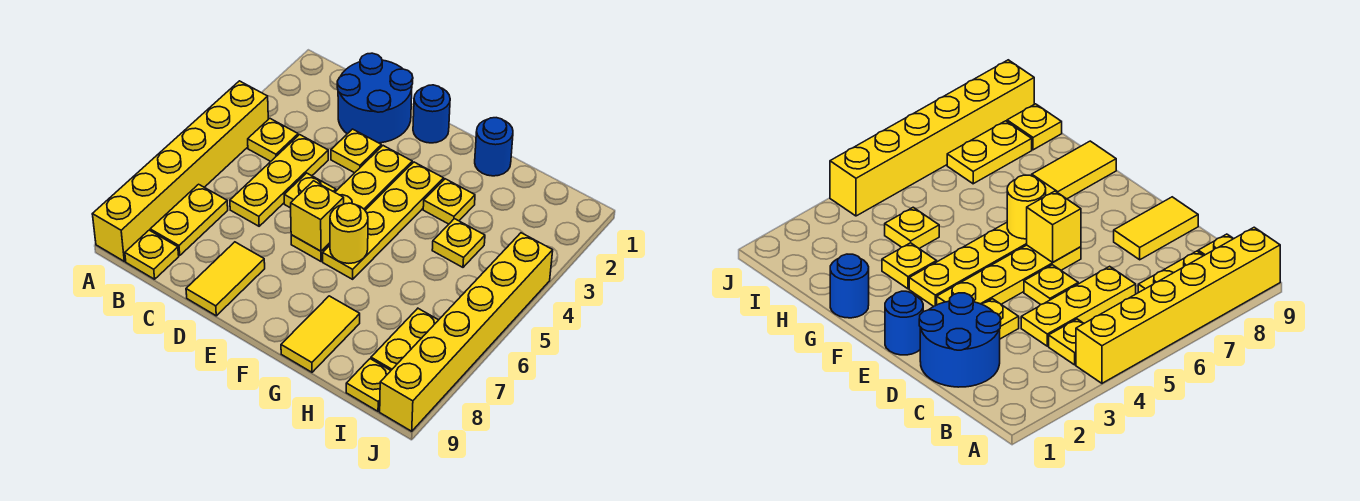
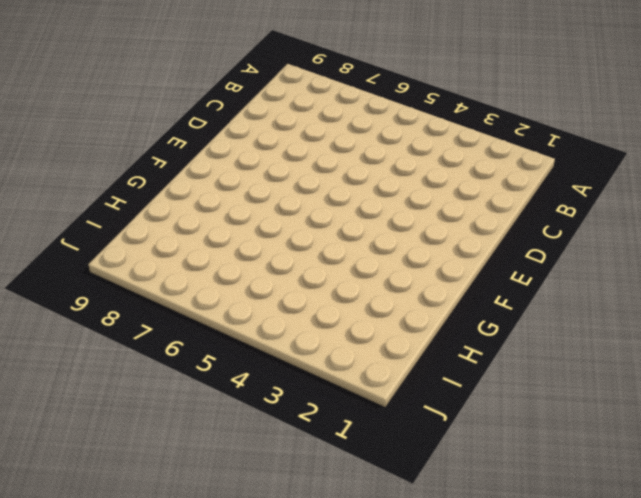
none -> yellow 1x6 brick [92,81,268,261]
none -> yellow 1x1 plate [248,118,298,161]
none -> yellow 1x2 plate [150,184,228,255]

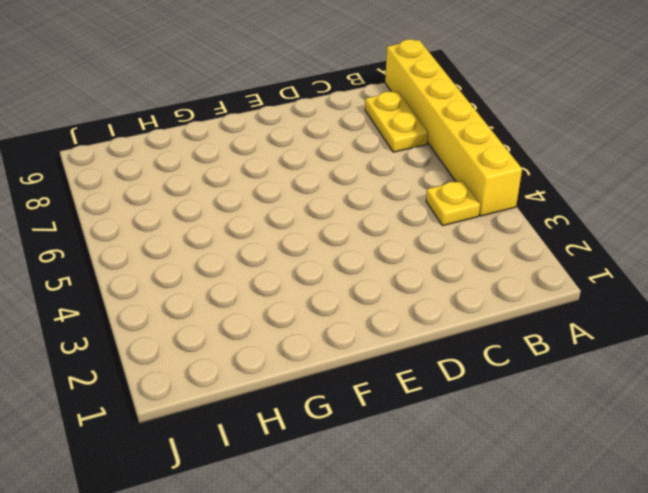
none -> yellow 1x1 plate [125,230,179,279]
none -> blue 2x2 round brick [337,53,413,143]
none -> yellow 1x3 plate [230,135,328,226]

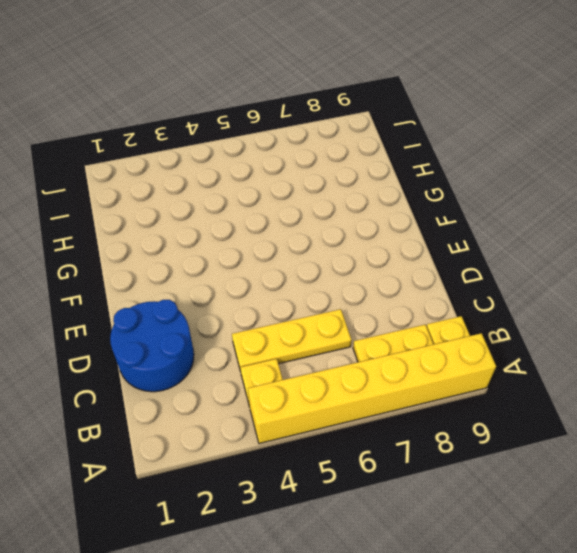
none -> yellow 1x1 plate [331,129,381,173]
none -> yellow 1x1 plate [284,173,336,208]
none -> yellow 1x2 tile [186,242,265,316]

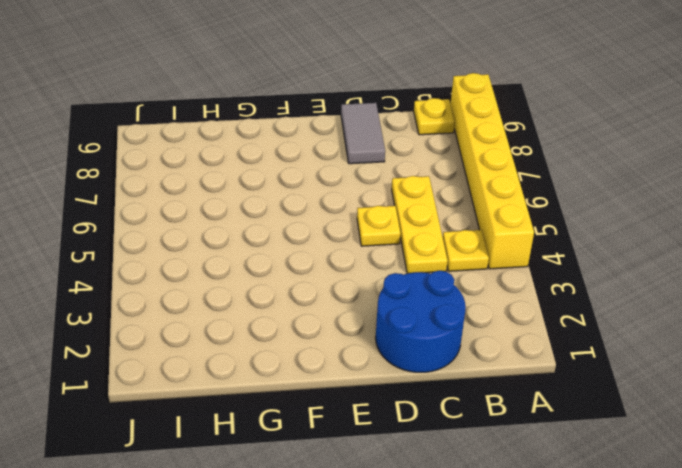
grey 1x2 tile [341,103,385,164] -> yellow 1x2 tile [186,242,265,316]
none -> yellow 1x2 plate [150,184,228,255]
none -> yellow 1x1 plate [331,129,381,173]
none -> blue 1x1 round brick [413,85,450,143]

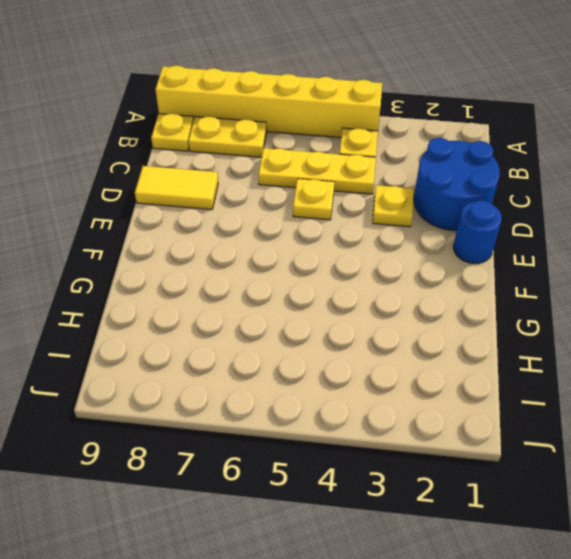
none -> yellow 1x4 plate [291,146,412,261]
none -> yellow 1x4 plate [323,162,444,279]
none -> blue 1x1 round brick [475,118,513,176]

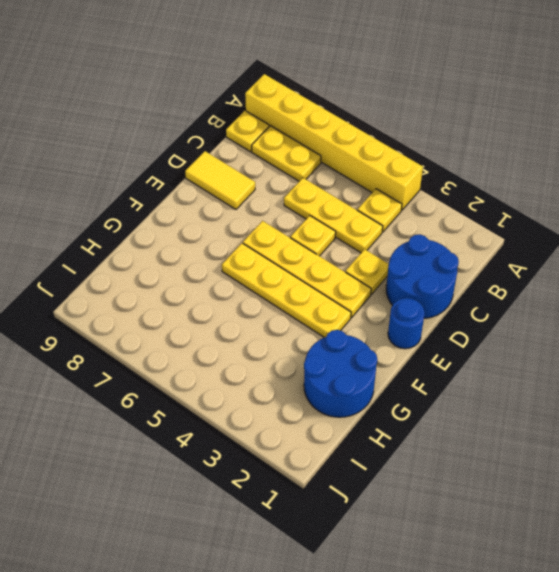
blue 2x2 round brick [304,330,377,417] -> blue 1x1 round brick [475,118,513,176]
none -> yellow 1x1 plate [423,179,475,224]
none -> yellow 1x2 tile [281,296,360,372]
none -> yellow 1x1 plate [432,219,485,267]

